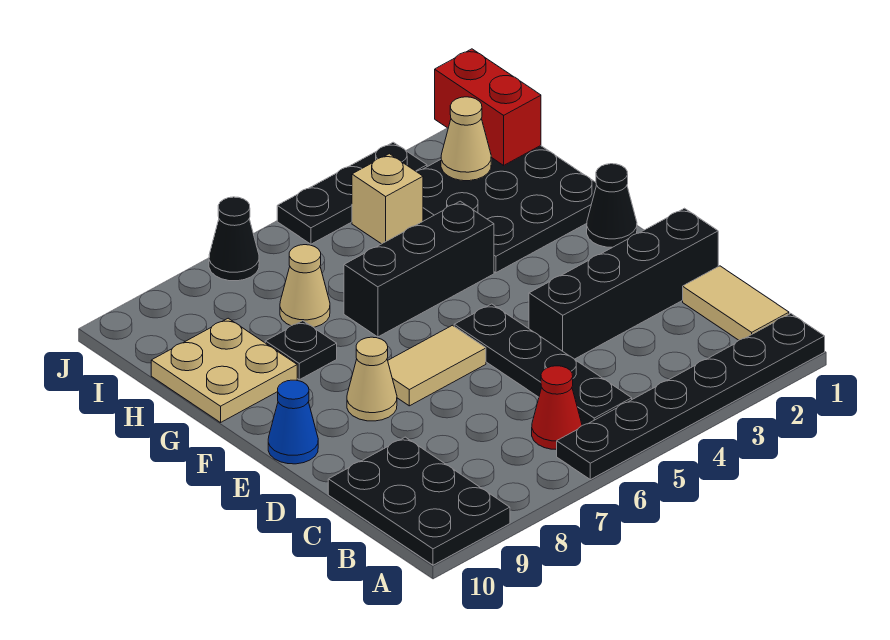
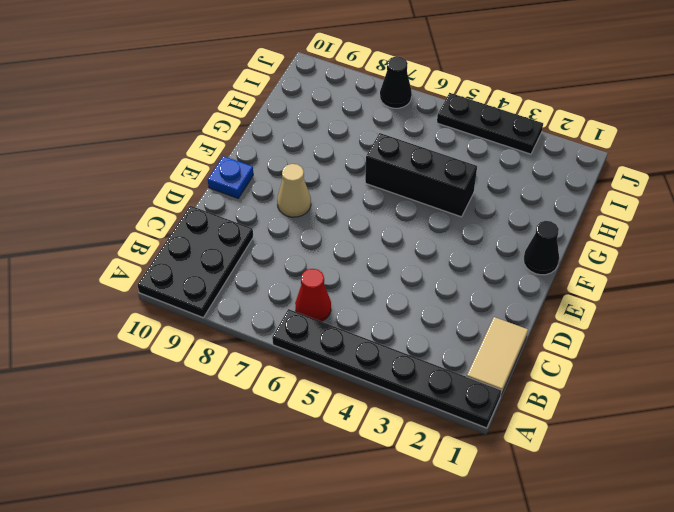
blue 1x1 plate [208,156,253,198] -> blue 1x1 cone [268,380,318,464]
none -> black 1x4 plate [454,304,632,425]
none -> black 1x4 brick [529,208,718,359]
none -> tan 1x2 tile [388,325,486,406]

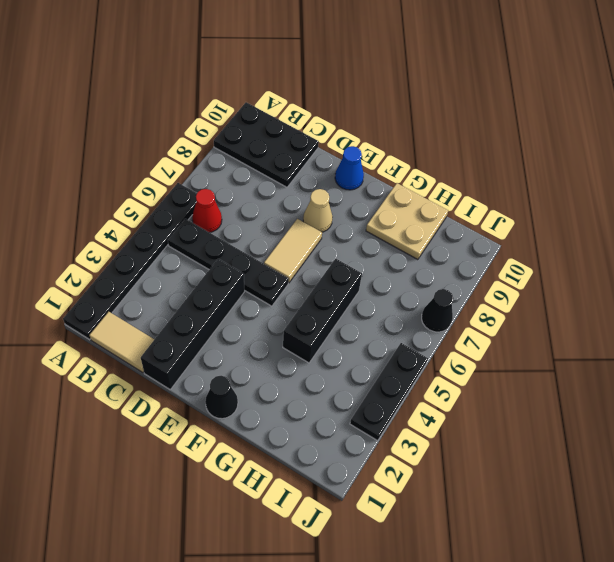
none -> black 3x3 plate [416,146,596,273]
none -> black 1x1 plate [265,321,337,380]
none -> tan 1x1 cone [280,245,330,327]

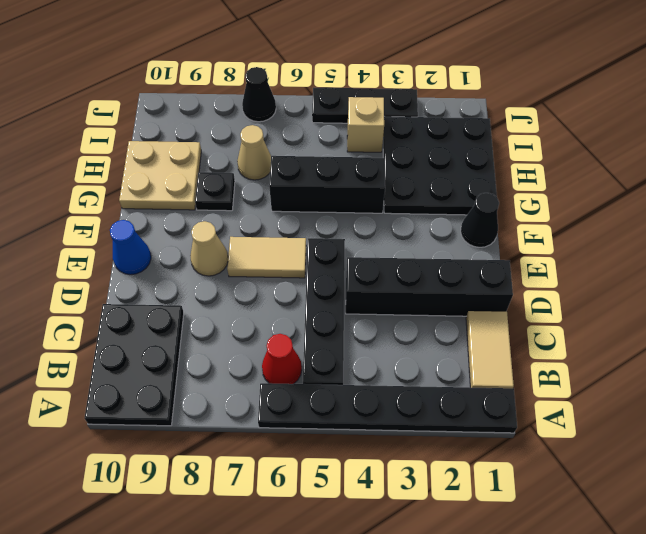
none -> red 1x2 brick [435,49,541,165]
none -> tan 1x1 cone [441,97,491,181]

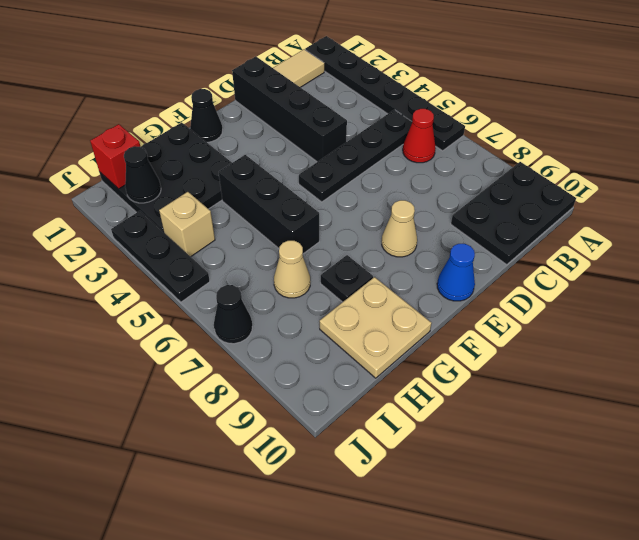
red 1x1 brick [90,124,140,189] -> red 1x2 brick [435,49,541,165]
black 1x1 cone [124,146,161,203] -> tan 1x1 cone [441,97,491,181]
none -> tan 1x2 tile [388,325,486,406]

